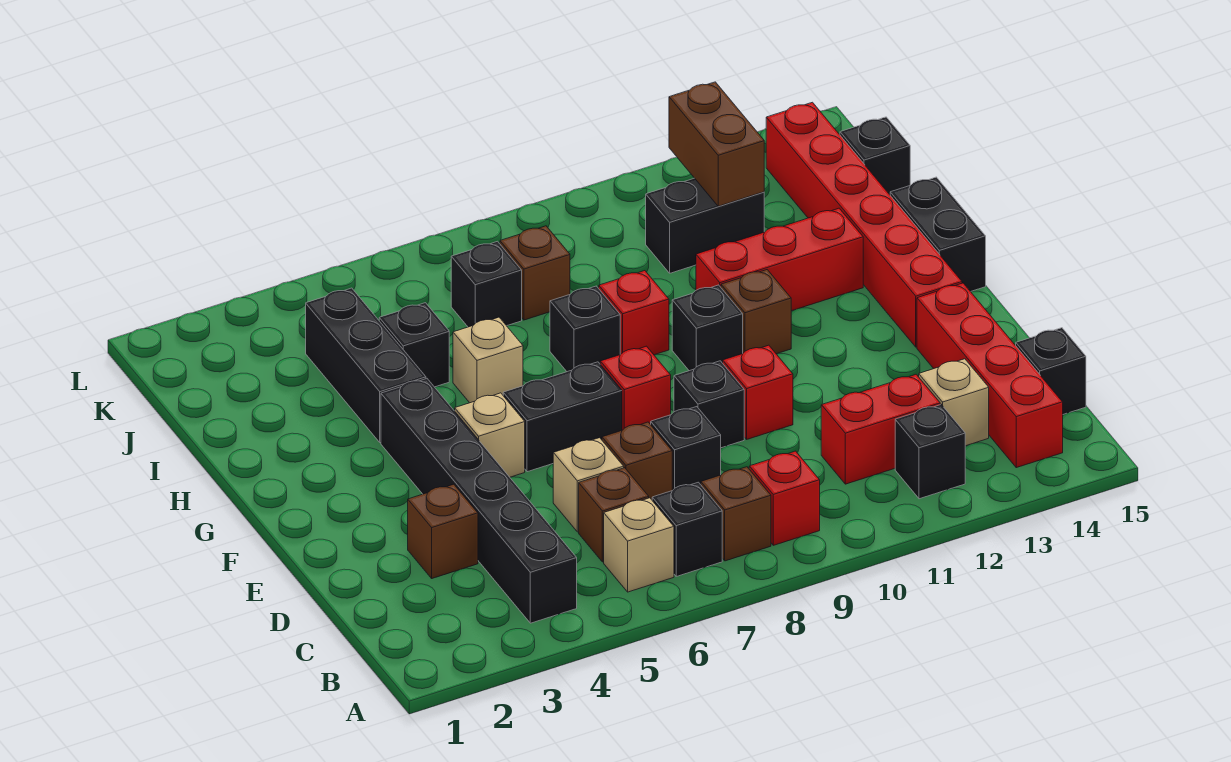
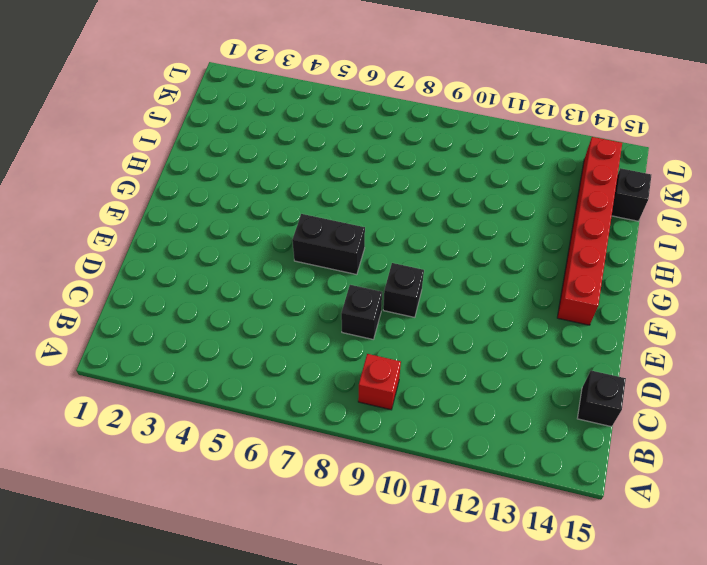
none -> black 1x6 brick [381,379,577,623]
none -> tan 1x1 brick [604,498,674,592]
none -> black 1x1 brick [652,482,722,576]
none -> brown 1x1 brick [701,467,771,561]

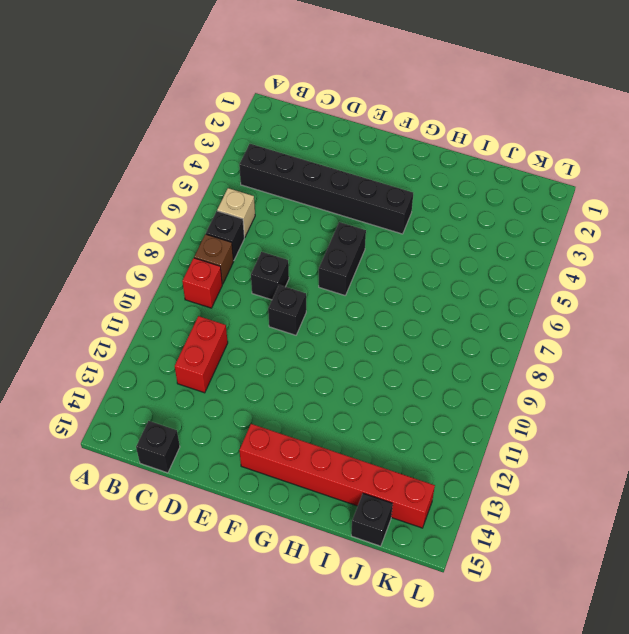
none -> black 1x1 brick [895,405,965,499]
none -> red 1x4 brick [917,283,1063,468]
none -> brown 1x1 brick [579,468,649,562]
none -> tan 1x1 brick [919,359,989,446]

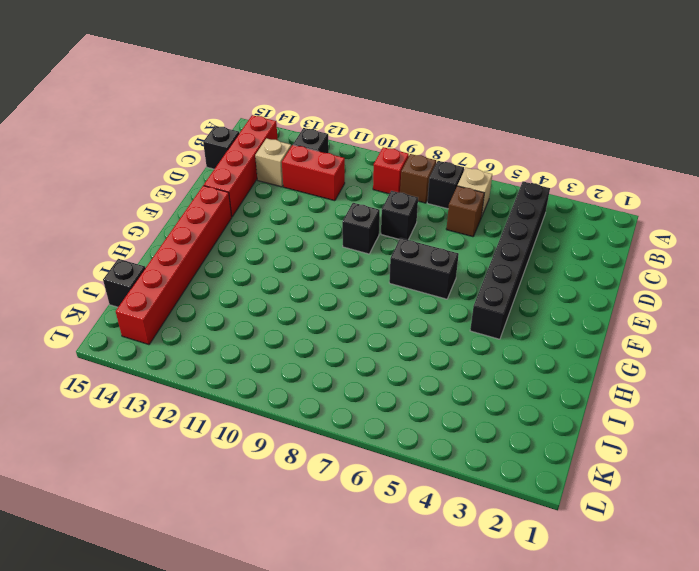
none -> brown 1x1 brick [408,484,478,578]
none -> tan 1x1 brick [553,438,624,532]
none -> brown 1x1 brick [602,422,672,500]
none -> red 1x1 brick [723,345,793,439]

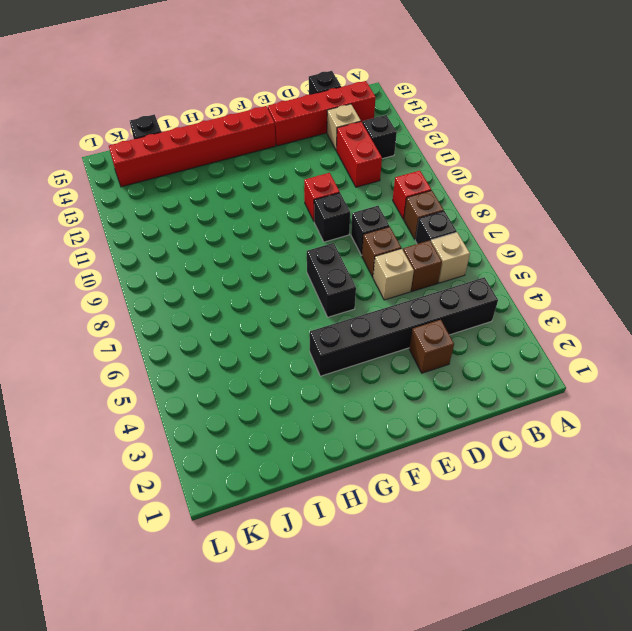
none -> tan 1x1 brick [455,393,525,477]
none -> red 1x1 brick [600,346,671,430]
none -> black 1x1 brick [672,285,743,371]
none -> brown 1x1 brick [721,270,791,354]

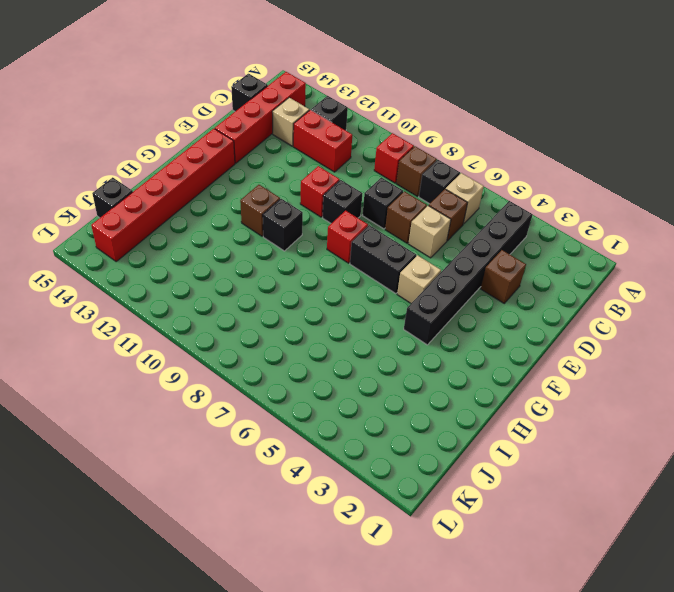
none -> black 1x2 brick [890,177,986,292]
none -> black 1x3 brick [306,288,426,442]
none -> tan 1x1 brick [453,317,523,403]
none -> black 1x1 brick [550,286,620,372]

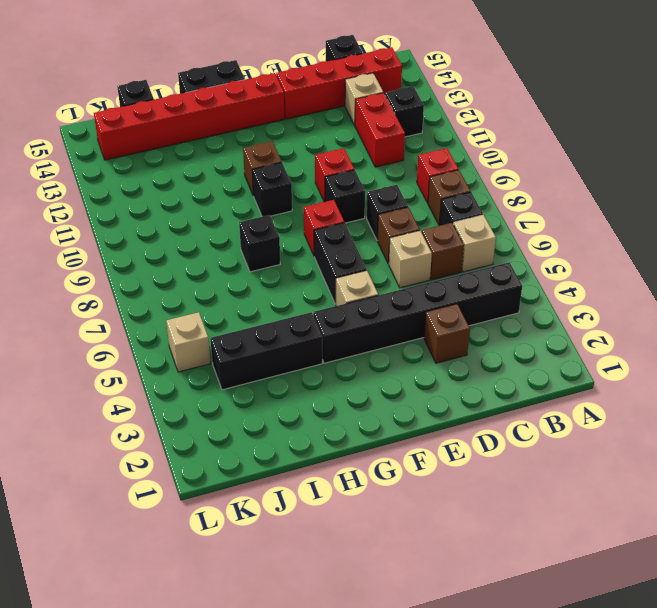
tan 1x1 brick [166,312,211,372] -> tan 1x1 brick moved to [453,317,523,403]
none -> red 1x1 brick [599,271,669,355]
none -> red 1x3 brick [696,208,863,311]
none -> black 1x1 brick [379,303,449,387]
none -> black 1x1 brick [451,241,522,327]

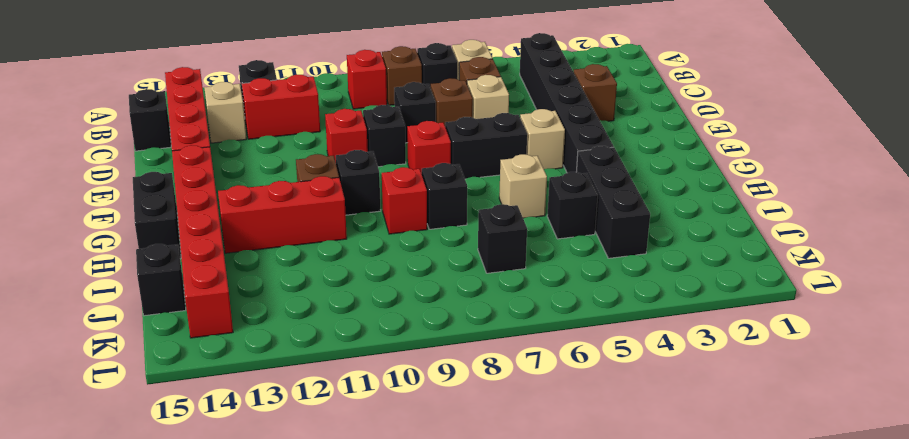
none -> brown 1x1 brick [500,226,570,320]
none -> black 1x2 brick [646,178,764,273]
none -> brown 1x2 brick [669,82,764,206]

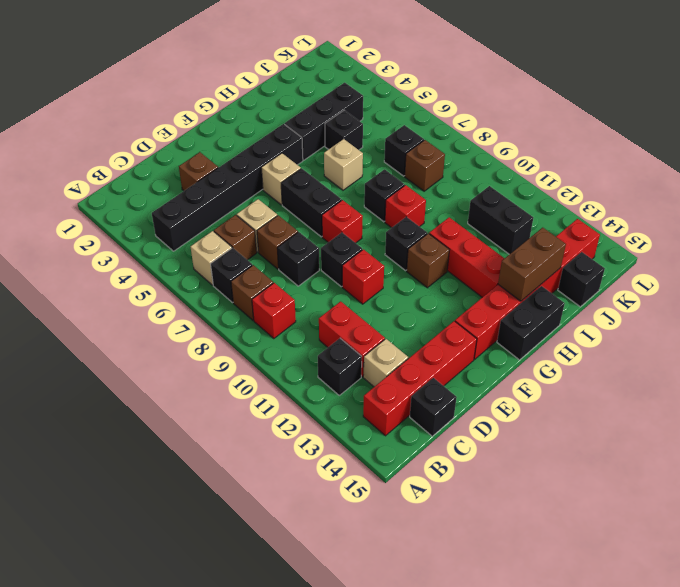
brown 1x2 brick [498,228,566,301] -> brown 1x2 brick moved to [669,82,764,206]

